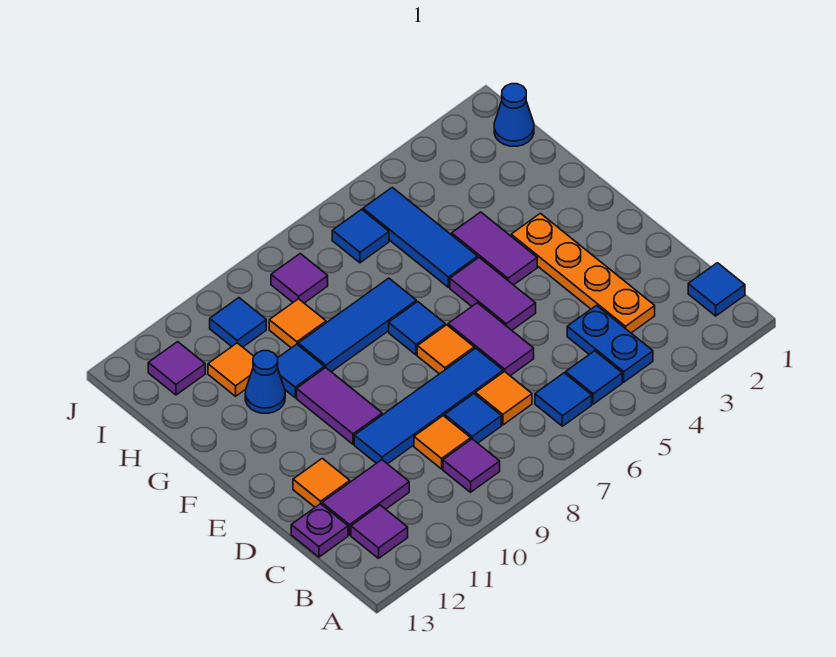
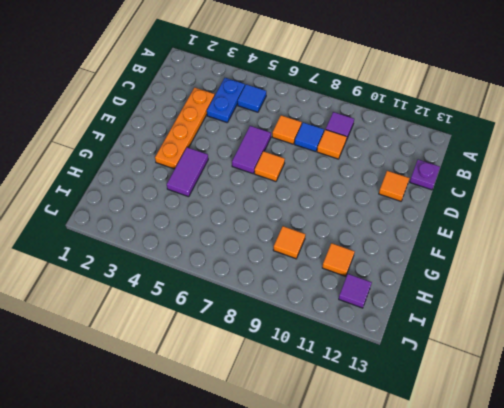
none -> blue 1x1 tile [688,263,745,316]
none -> blue 1x1 tile [535,373,592,426]
none -> purple 1x1 tile [351,505,408,558]
none -> purple 1x2 tile [322,460,409,535]

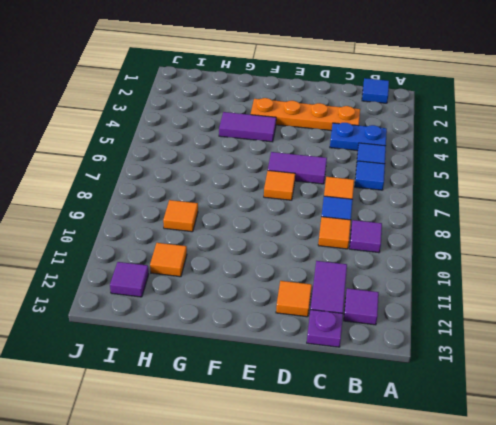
none -> blue 1x4 tile [354,348,503,464]
none -> purple 1x2 tile [450,258,536,330]
none -> purple 1x2 tile [297,368,382,444]
none -> blue 1x1 tile [389,302,445,355]

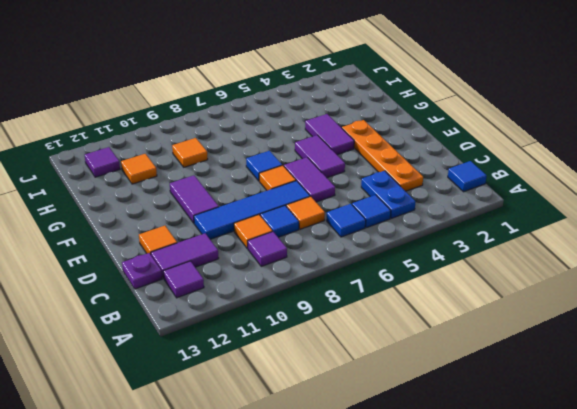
none -> blue 1x3 tile [363,187,478,287]
none -> blue 1x3 tile [298,278,416,372]
none -> blue 1x1 tile [278,344,324,398]
none -> blue 1x1 cone [245,351,285,413]

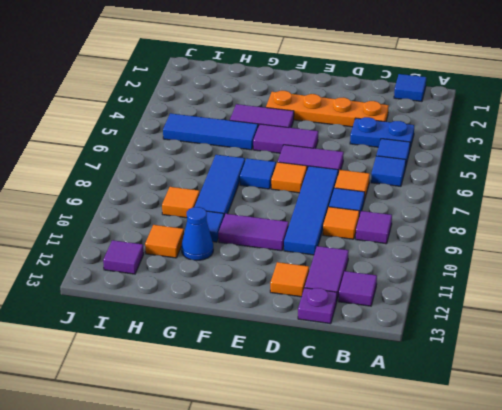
none -> blue 1x1 cone [494,84,534,146]
none -> blue 1x1 tile [332,209,389,263]
none -> purple 1x1 tile [271,254,328,303]
none -> blue 1x1 tile [210,298,266,347]

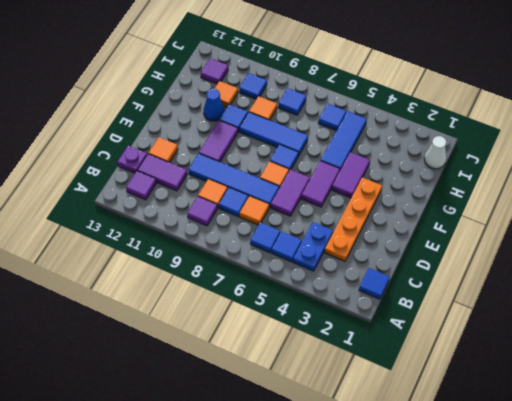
white 1x1 cone [424,136,446,169] -> blue 1x1 cone [494,84,534,146]
blue 1x1 tile [278,88,306,115] -> purple 1x1 tile [271,254,328,303]

